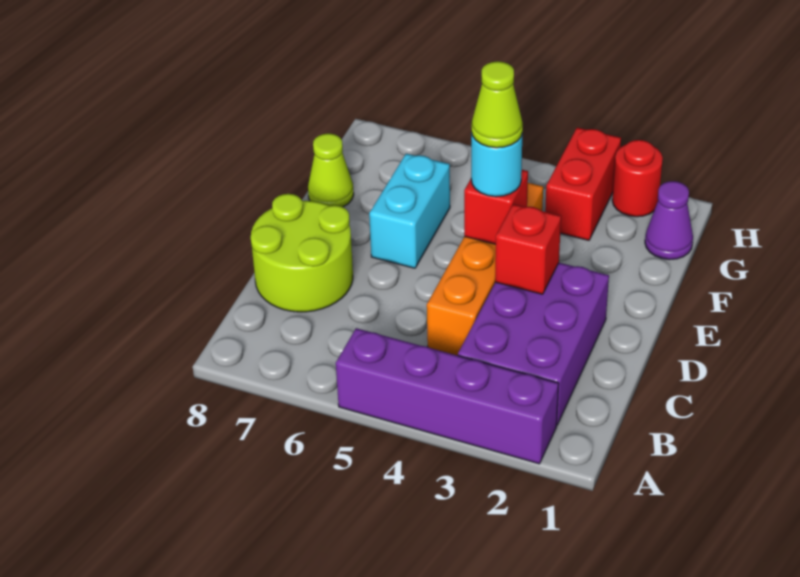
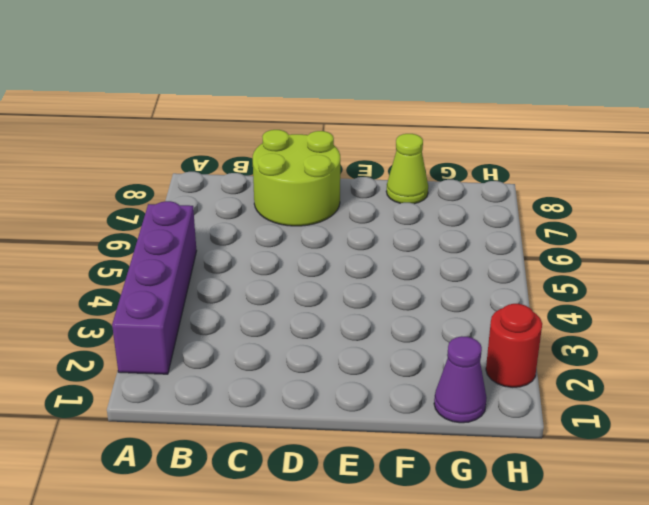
none -> purple 2x3 brick [458,263,609,425]
none -> orange 1x4 brick [427,183,543,356]
none -> cyan 1x2 brick [369,154,450,268]

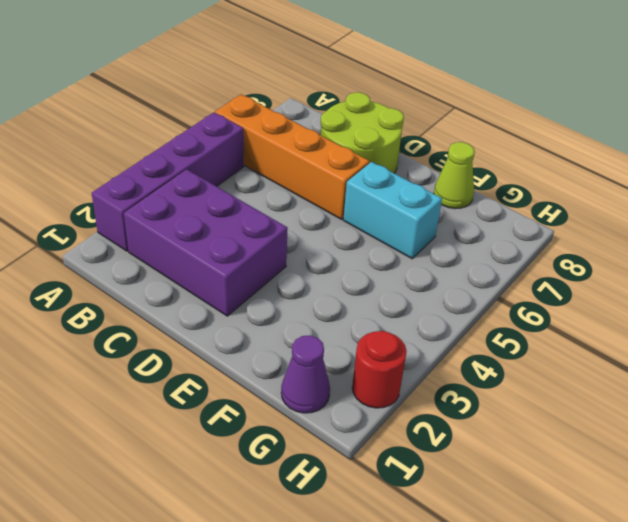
orange 1x4 brick [215,94,370,219] -> orange 1x4 brick moved to [427,183,543,356]
none -> red 1x2 brick [545,128,621,240]
none -> red 1x1 brick [495,204,561,294]
none -> red 1x1 brick [464,170,528,244]

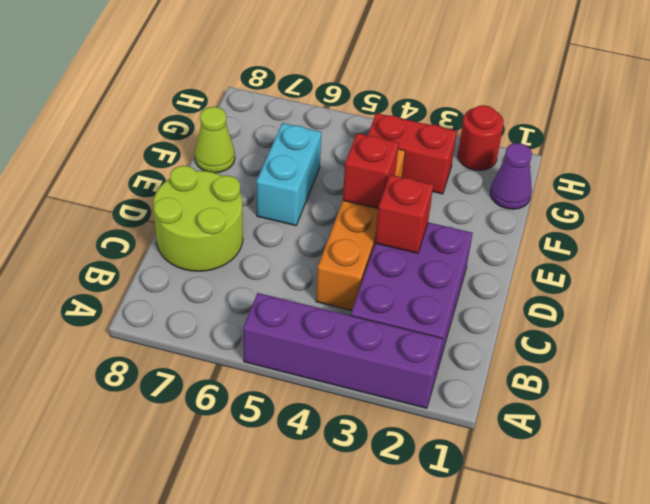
red 1x2 brick [368,113,457,194] -> red 1x2 brick turned to [545,128,621,240]
none -> cyan 1x1 round brick [471,132,522,197]
none -> lime 1x1 cone [472,61,523,148]

